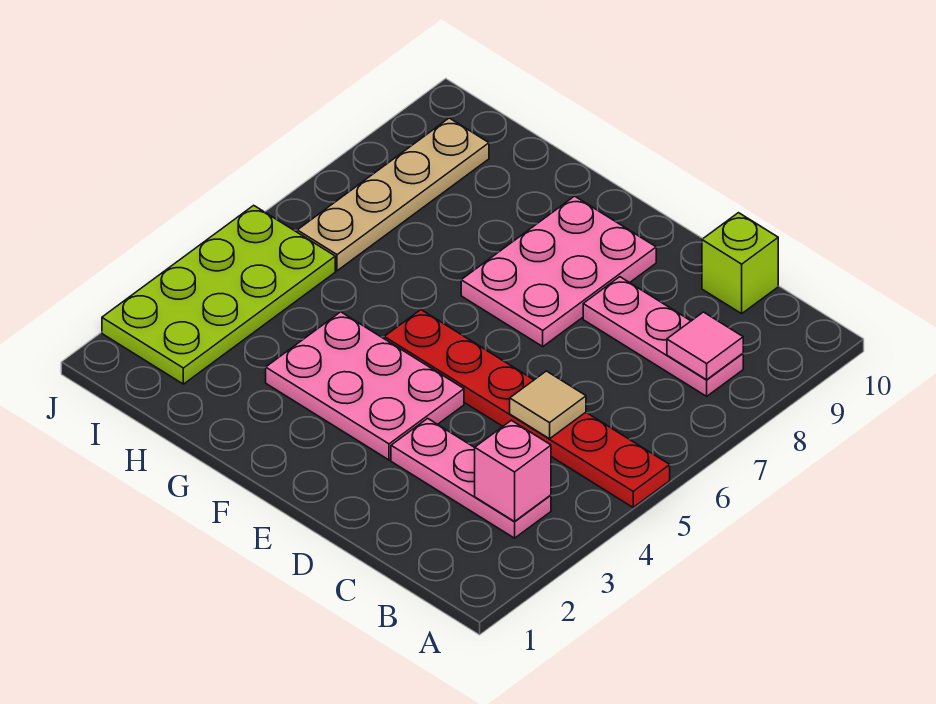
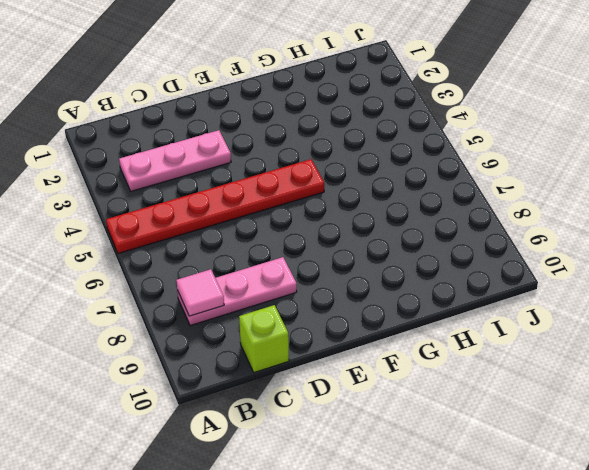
none -> pink 2x3 plate [266,312,464,460]
none -> pink 2x3 plate [461,196,656,346]

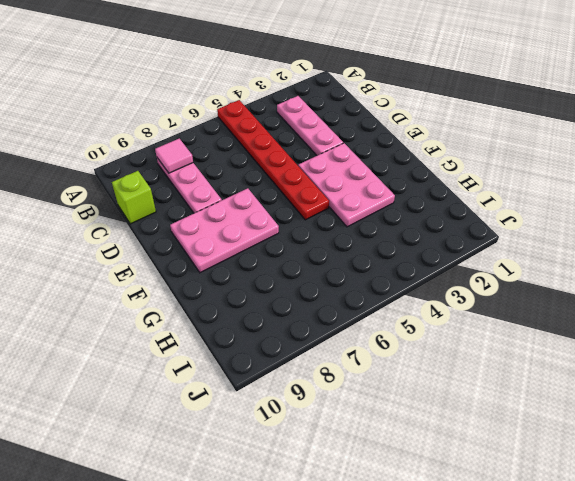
none -> lime 2x4 plate [102,205,335,384]
none -> tan 1x4 plate [297,118,489,271]

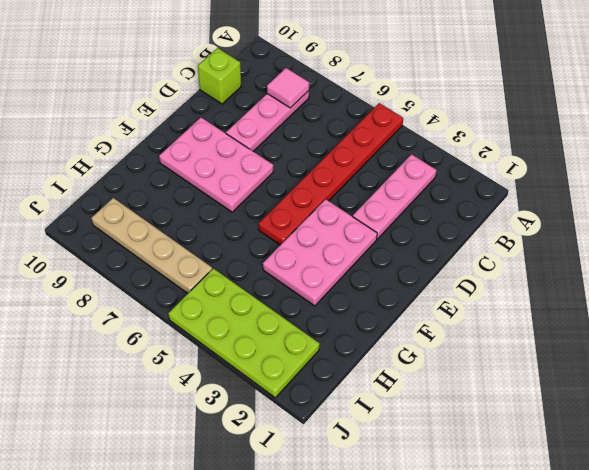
none -> pink 1x1 brick [475,420,551,521]
none -> tan 1x1 tile [510,371,586,439]

